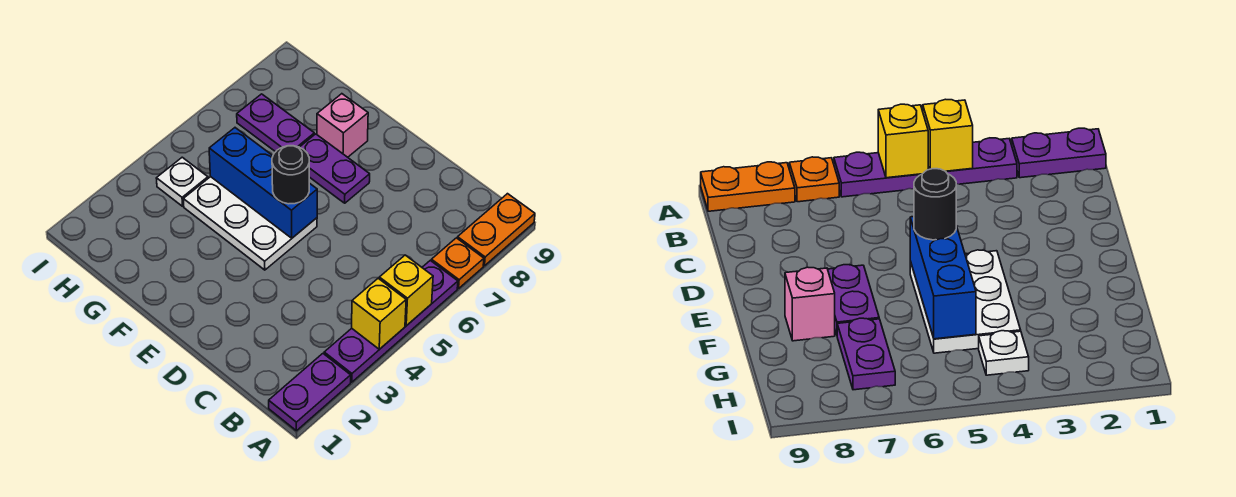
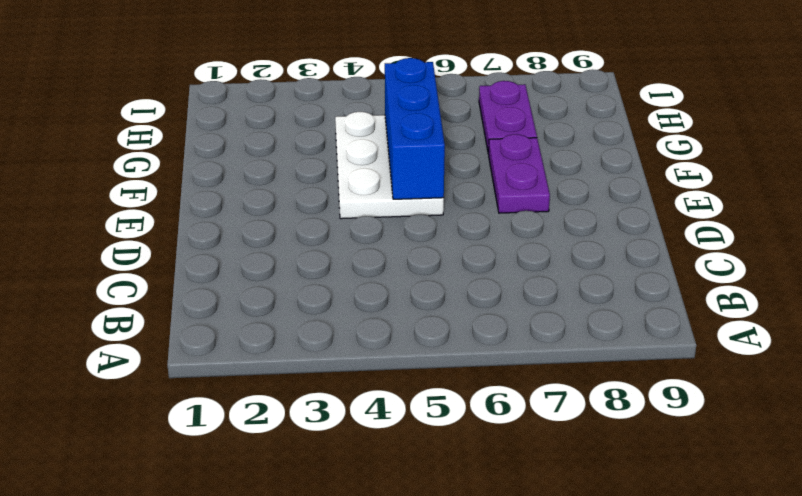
none -> purple 1x2 plate [269,354,351,431]
none -> purple 1x4 plate [324,260,458,382]
none -> orange 1x1 plate [431,238,484,289]

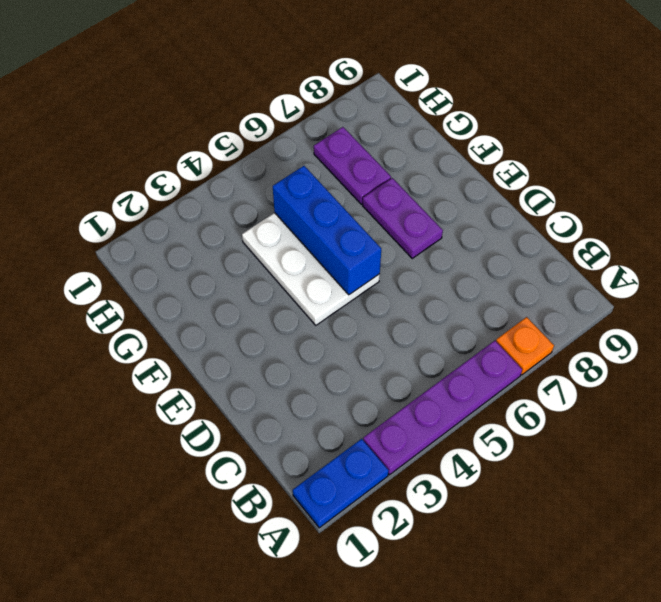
blue 1x2 plate [293,439,389,528] -> purple 1x2 plate [269,354,351,431]
none -> orange 1x2 plate [457,194,535,266]
none -> pink 1x1 brick [317,94,368,157]
none -> white 1x1 plate [156,157,208,206]

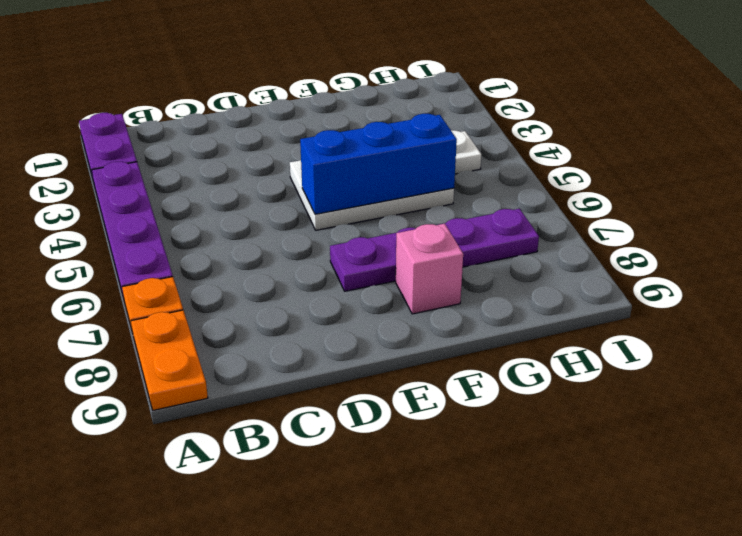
none -> yellow 1x1 brick [352,278,406,349]
none -> yellow 1x1 brick [379,255,433,326]
none -> black 1x1 round brick [272,146,309,204]

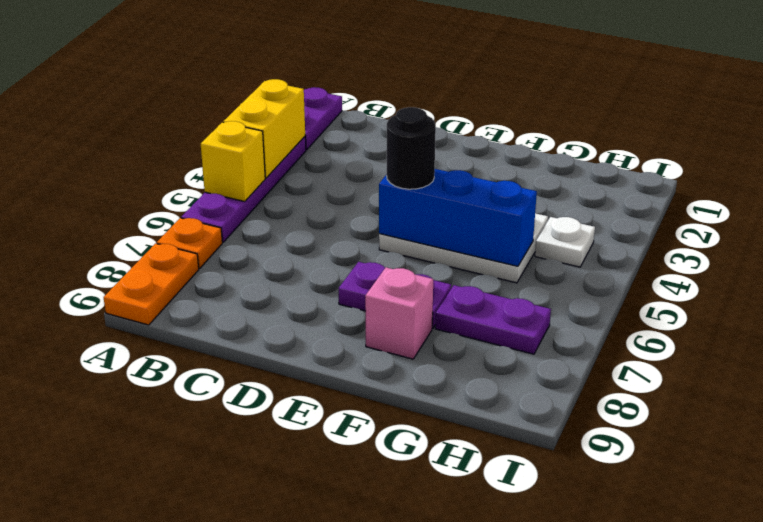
yellow 1x2 brick [223,79,305,178] -> yellow 1x1 brick [352,278,406,349]

